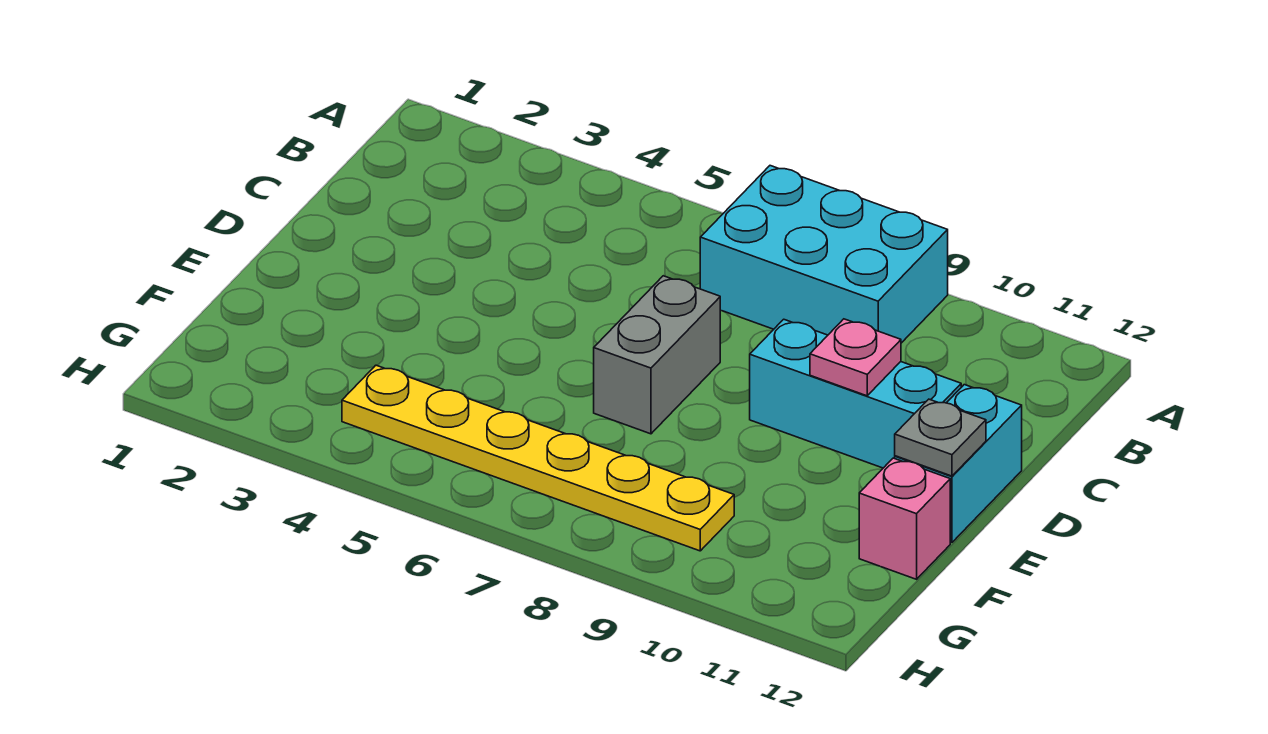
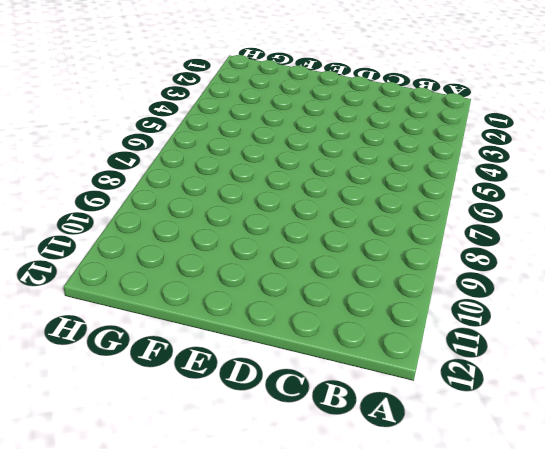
none -> cyan 2x3 brick [700,166,948,343]
none -> grey 1x2 brick [594,276,720,434]

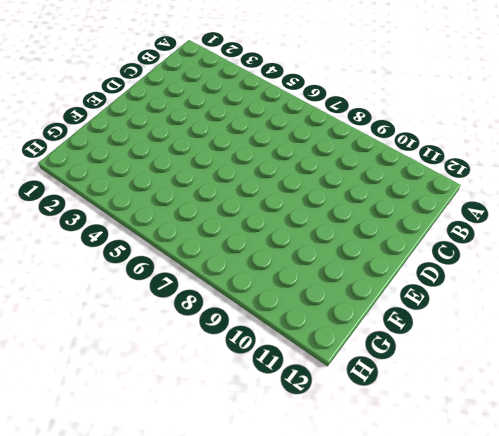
none -> cyan 2x3 brick [700,166,948,343]
none -> grey 1x2 brick [594,276,720,434]

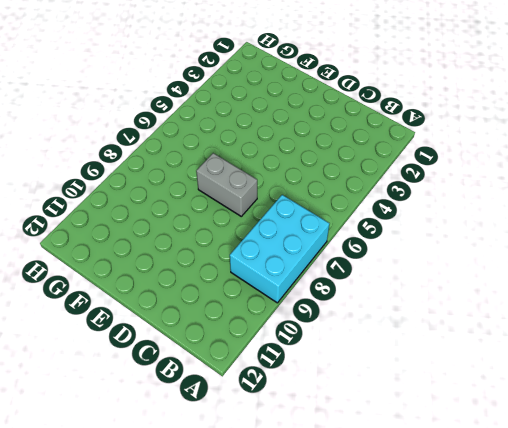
none -> cyan 1x3 brick [750,319,961,468]
none -> cyan 1x2 brick [895,385,1022,542]

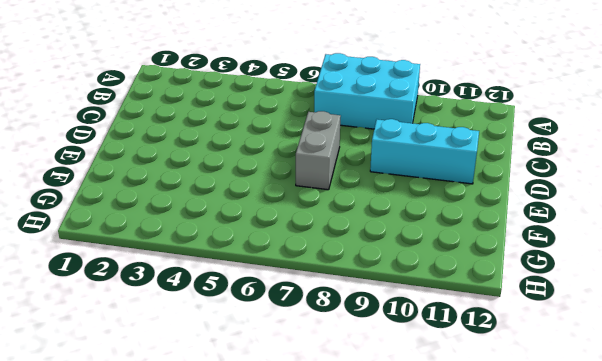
none -> cyan 1x2 brick [895,385,1022,542]
none -> pink 1x1 brick [859,458,950,579]

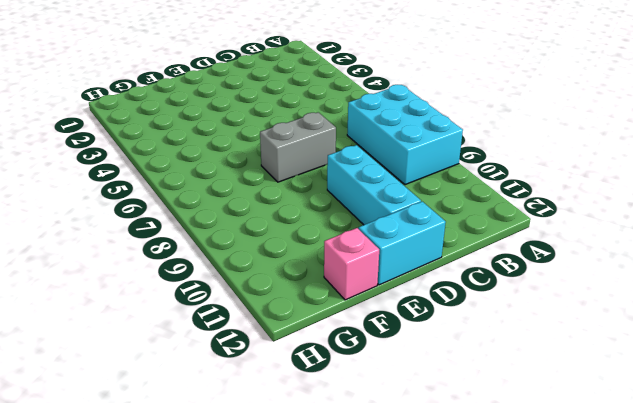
none -> yellow 1x6 plate [342,365,734,551]
none -> pink 1x1 plate [810,319,901,396]

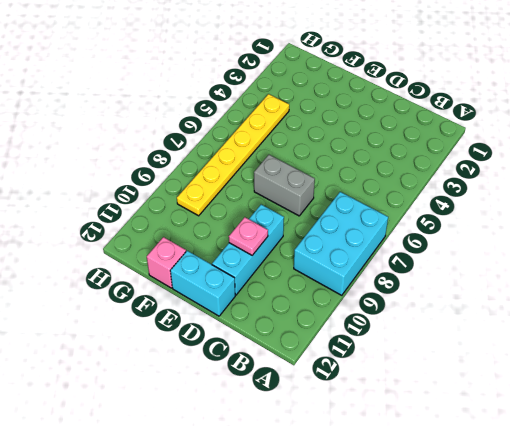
none -> grey 1x1 plate [895,399,986,476]

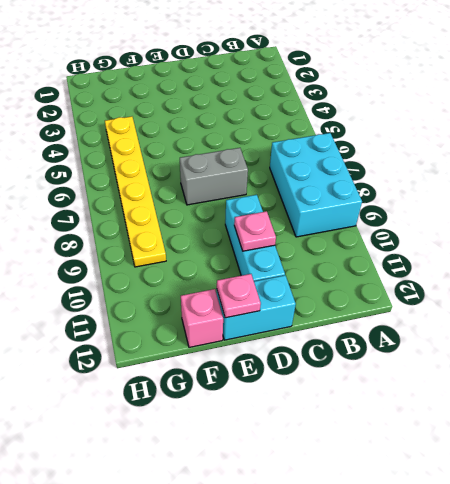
pink 1x1 plate [217,274,261,318] -> grey 1x1 plate [895,399,986,476]

